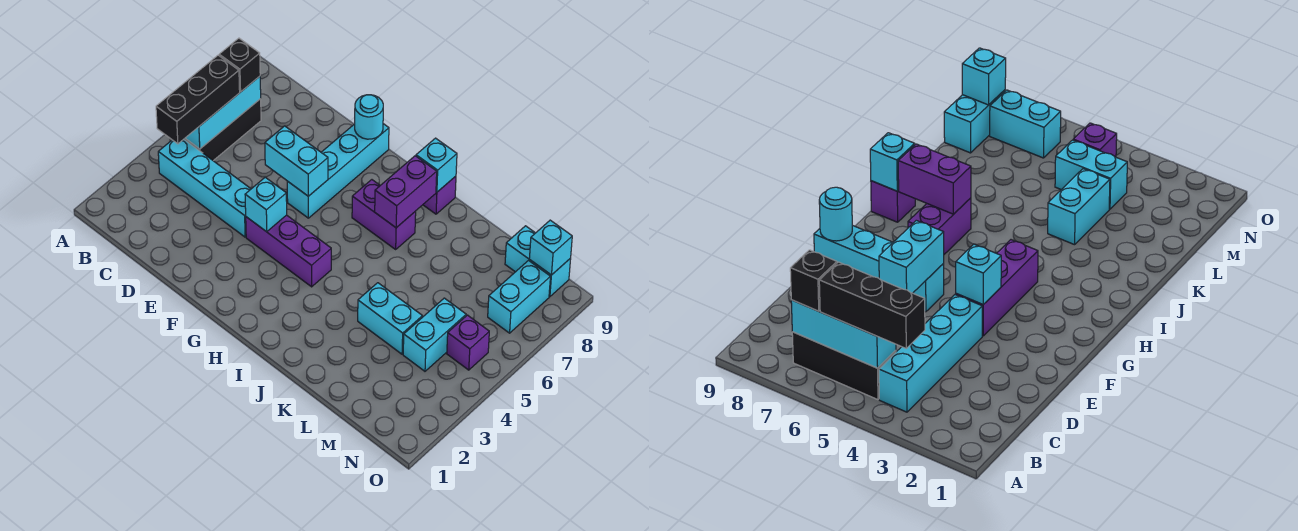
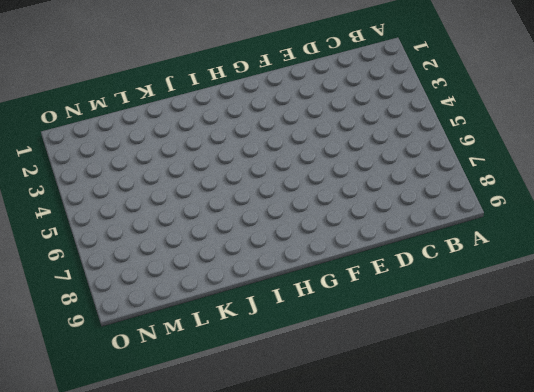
none -> cyan 1x4 brick [158,139,251,237]
none -> black 1x3 brick [184,99,261,161]
none -> purple 1x3 brick [246,215,331,287]

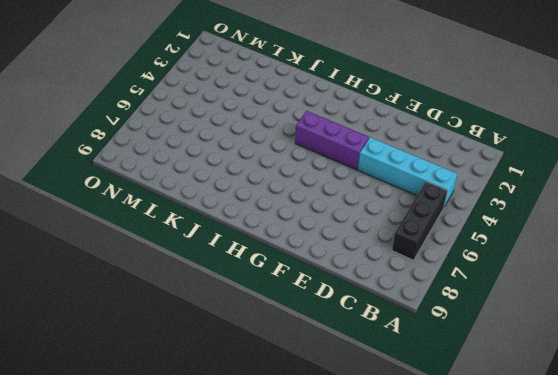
none -> cyan 1x4 brick [287,124,389,218]
none -> purple 1x2 brick [352,180,416,249]
none -> purple 1x1 brick [423,176,456,214]

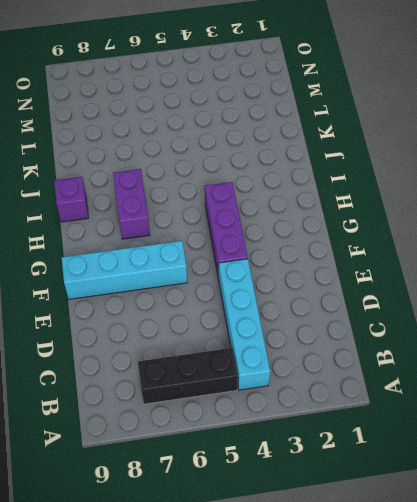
none -> cyan 1x2 brick [358,283,422,354]
none -> cyan 1x2 brick [403,298,466,371]
none -> cyan 1x2 brick [505,226,571,297]

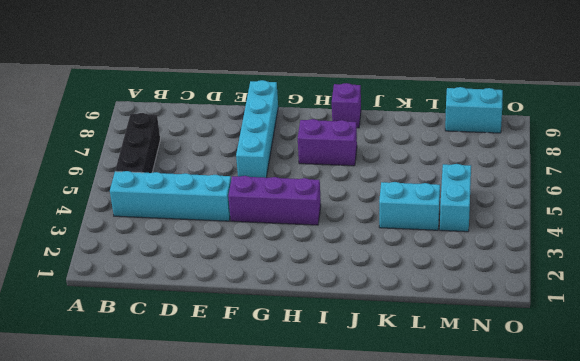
none -> purple 1x1 brick [447,315,489,370]
none -> cyan 1x2 brick [488,261,550,333]
none -> cyan 1x3 brick [185,76,261,149]

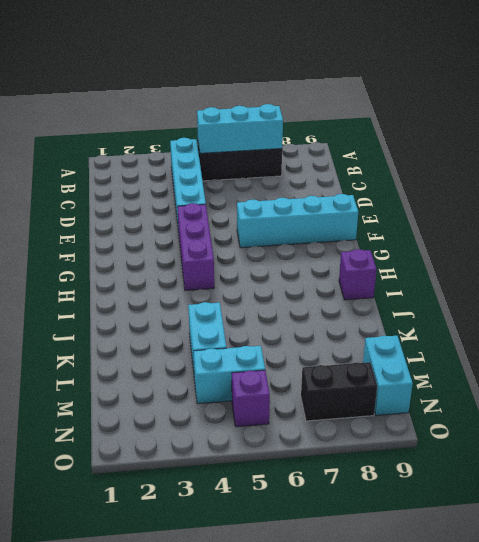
black 1x2 brick [301,362,377,421] -> cyan 1x2 brick [488,261,550,333]
none -> purple 1x2 brick [352,180,416,249]
none -> cyan 1x2 brick [265,126,328,196]
none -> cyan 1x1 brick [245,177,287,232]

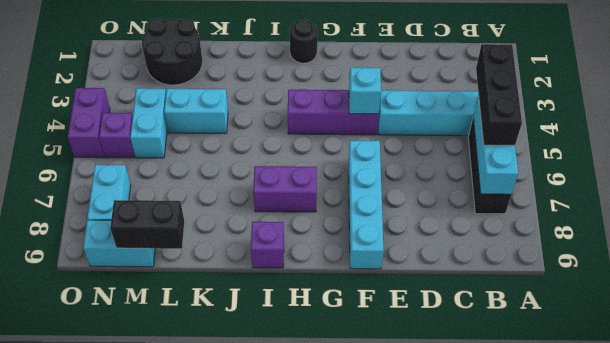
black 1x1 round brick [290,20,317,63] -> none
black 2x2 round brick [142,19,202,85] -> none
black 1x2 brick [110,200,184,249] -> none
purple 1x2 brick [68,88,110,158] -> purple 1x2 brick moved to [375,156,437,228]
none -> cyan 1x2 brick [265,126,328,196]
none -> cyan 1x1 round brick [355,95,383,139]
none -> cyan 1x1 brick [416,138,457,192]

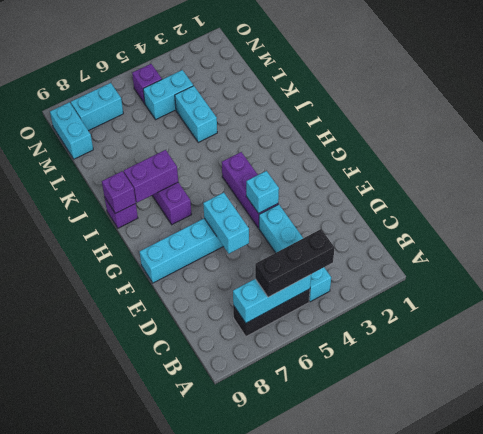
purple 1x1 brick [102,171,136,214] -> cyan 1x1 brick [416,138,457,192]
none -> cyan 1x1 round brick [355,95,383,139]
none -> cyan 1x1 brick [529,220,572,275]
none -> black 1x1 brick [219,38,260,92]

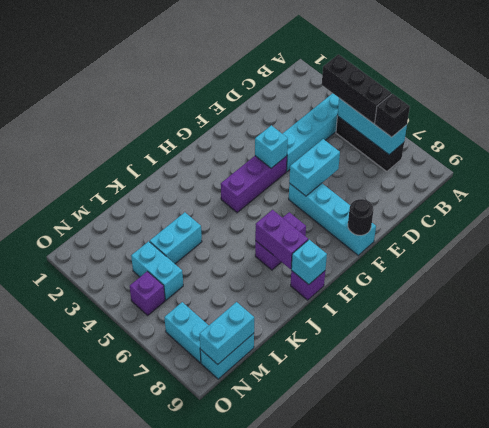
black 1x1 round brick [348,199,374,235] -> cyan 1x1 round brick [355,95,383,139]
cyan 1x2 brick [199,302,254,364] -> cyan 1x1 brick [529,220,572,275]

